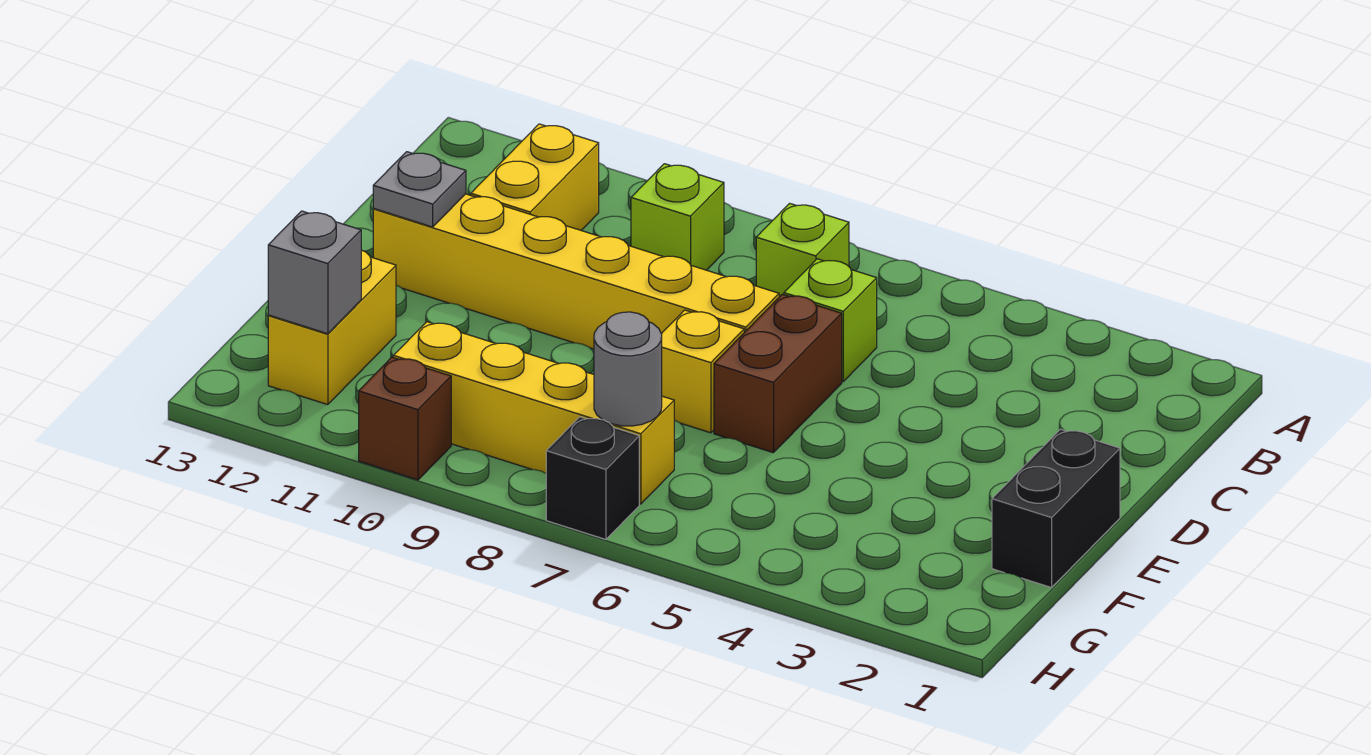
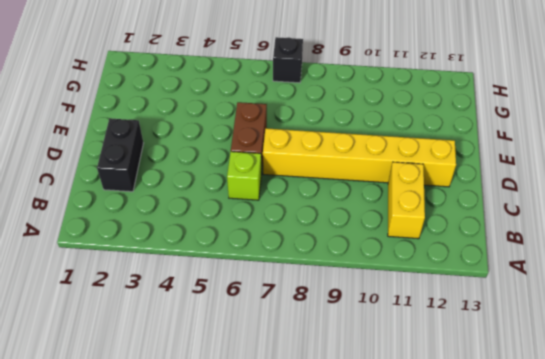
black 1x2 brick [97,118,143,192] -> black 1x2 brick moved to [992,429,1120,588]
none -> lime 1x1 brick [756,203,849,297]
none -> lime 1x1 brick [631,164,724,270]
none -> yellow 1x1 brick [662,310,744,433]

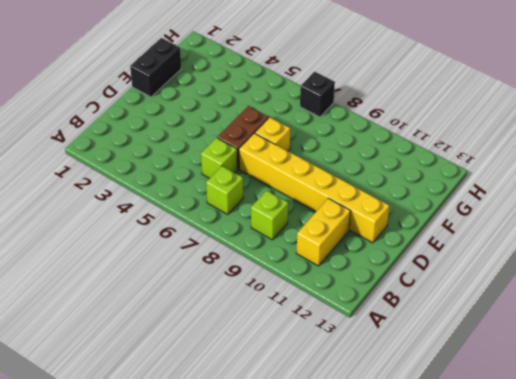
none -> yellow 1x2 brick [268,250,396,405]
none -> yellow 1x4 brick [393,322,674,504]
none -> brown 1x1 brick [359,357,451,480]

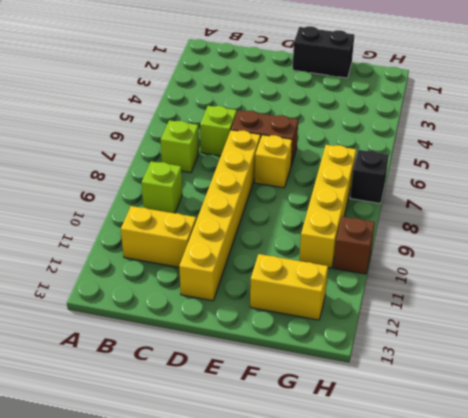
none -> grey 1x1 plate [373,152,466,227]
none -> grey 1x1 round brick [594,312,662,426]
none -> grey 1x1 brick [268,211,361,334]

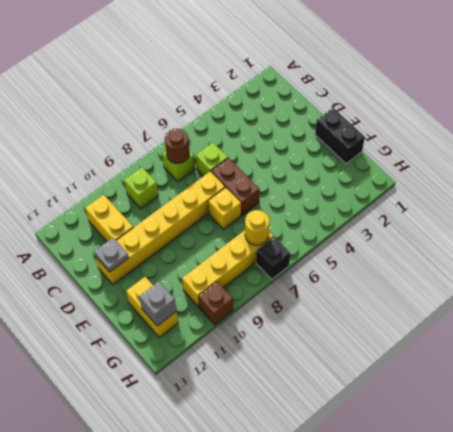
brown 1x1 round brick [165,129,189,163] -> none
yellow 1x1 round brick [245,210,269,245] -> grey 1x1 round brick [594,312,662,426]

